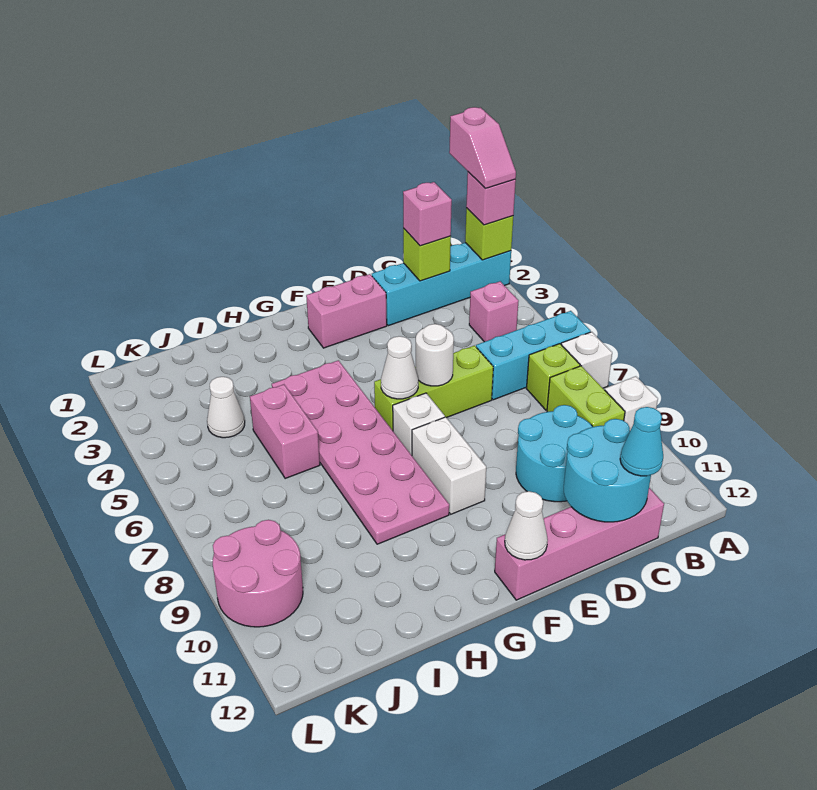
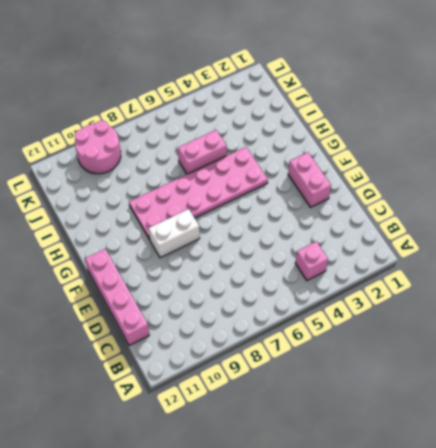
none -> cyan 1x4 brick [372,243,511,326]
none -> cyan 1x3 brick [476,311,591,400]
none -> white 1x1 brick [561,332,612,388]

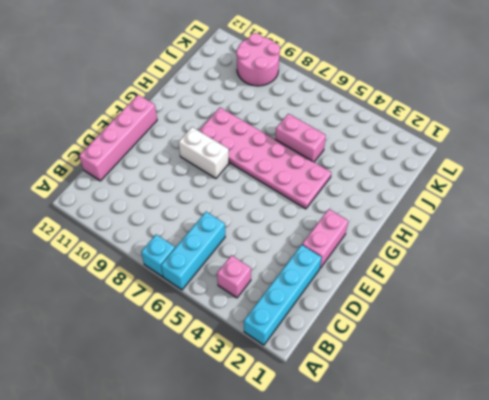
cyan 1x1 brick [141,235,175,277] -> white 1x1 brick [561,332,612,388]
none -> white 1x1 brick [605,376,658,430]
none -> lime 1x1 brick [526,344,580,410]
none -> lime 1x2 brick [547,366,625,427]

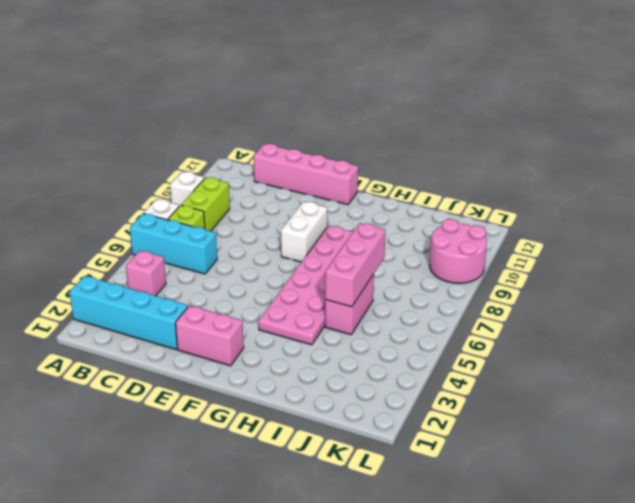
pink 1x3 brick [325,223,385,307] -> none
none -> cyan 2x2 round brick [516,405,593,502]
none -> lime 1x3 brick [374,346,493,430]
none -> white 1x1 brick [393,393,445,455]

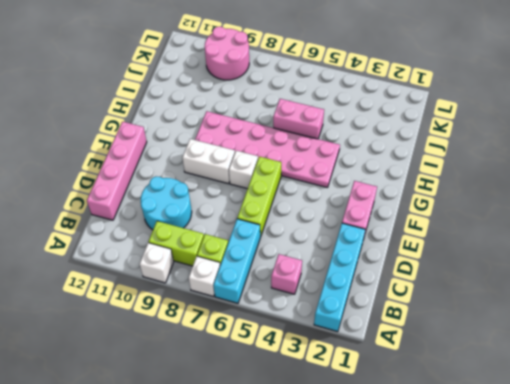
none -> white 1x1 cone [207,377,245,438]
none -> lime 1x1 brick [465,208,513,260]
none -> lime 1x1 brick [403,228,451,281]

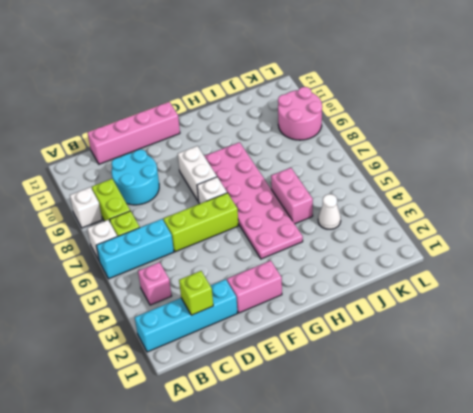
none -> lime 1x1 brick [465,208,513,260]
none -> cyan 2x2 round brick [564,419,651,522]
none -> white 1x1 round brick [416,324,454,386]

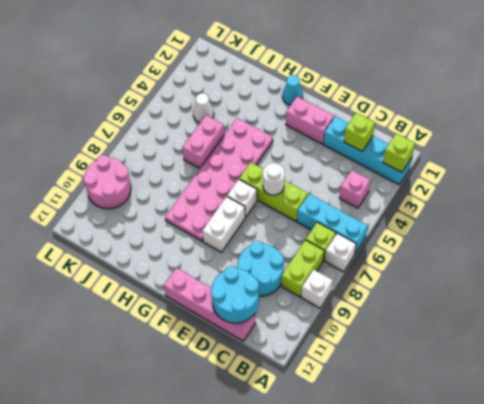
cyan 1x1 cone [282,75,303,105] -> cyan 1x1 cone moved to [620,407,663,476]
none -> white 1x1 cone [381,336,418,399]
none -> white 1x1 cone [505,491,548,560]
none -> pink 1x1 brick [466,172,516,225]

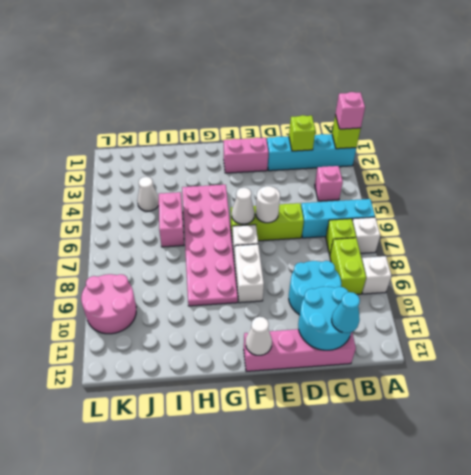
none -> pink 1x1 brick [403,182,452,246]
none -> pink 1x2 slope [449,107,516,189]

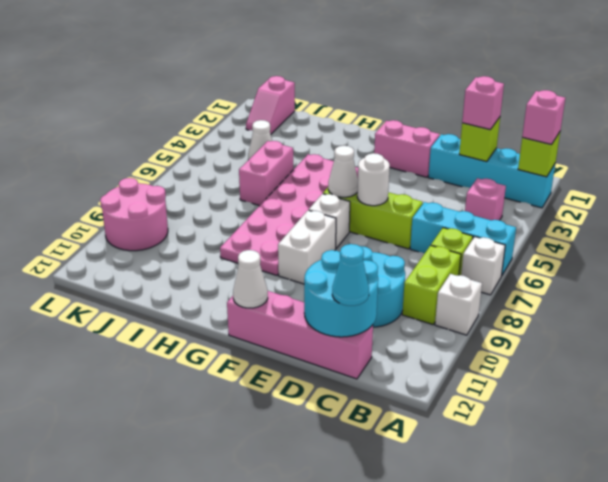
pink 1x2 slope [246,76,295,134] -> pink 1x2 slope moved to [449,107,516,189]

